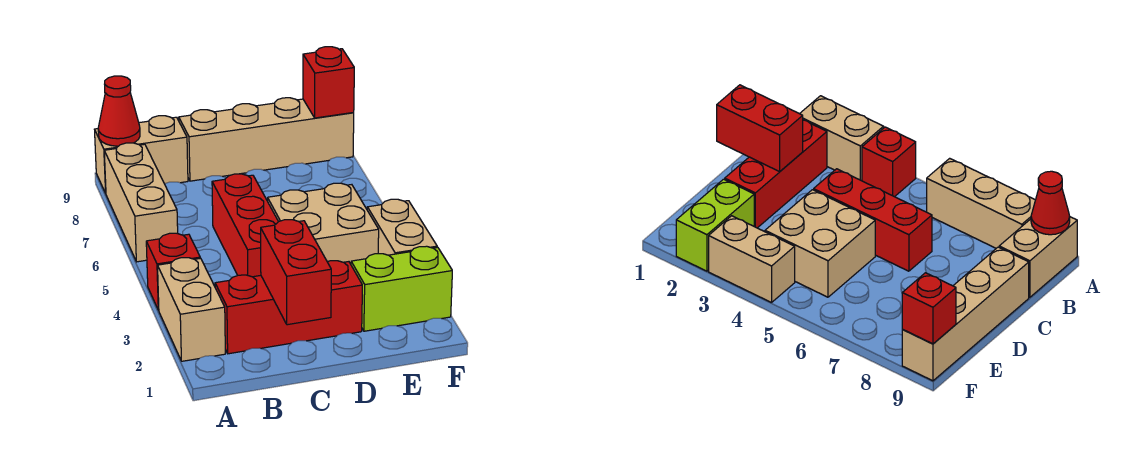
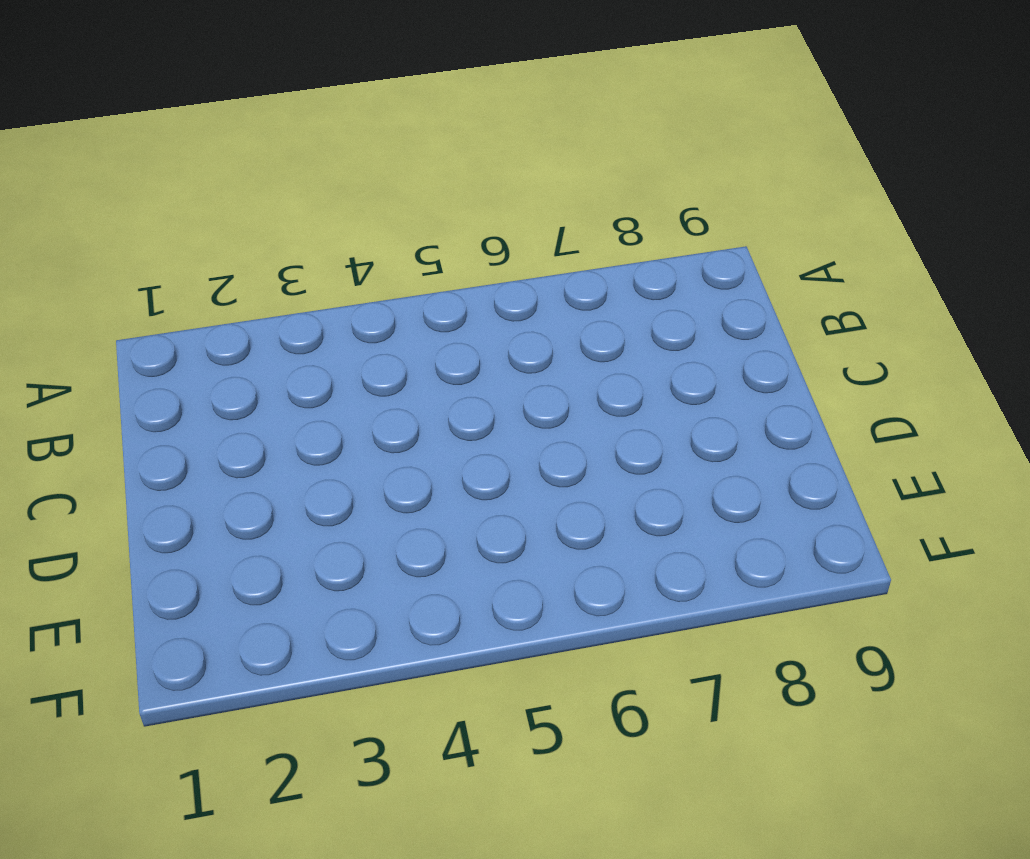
none -> tan 1x2 brick [158,258,225,361]
none -> red 1x1 brick [146,233,200,310]
none -> tan 1x3 brick [104,143,178,262]

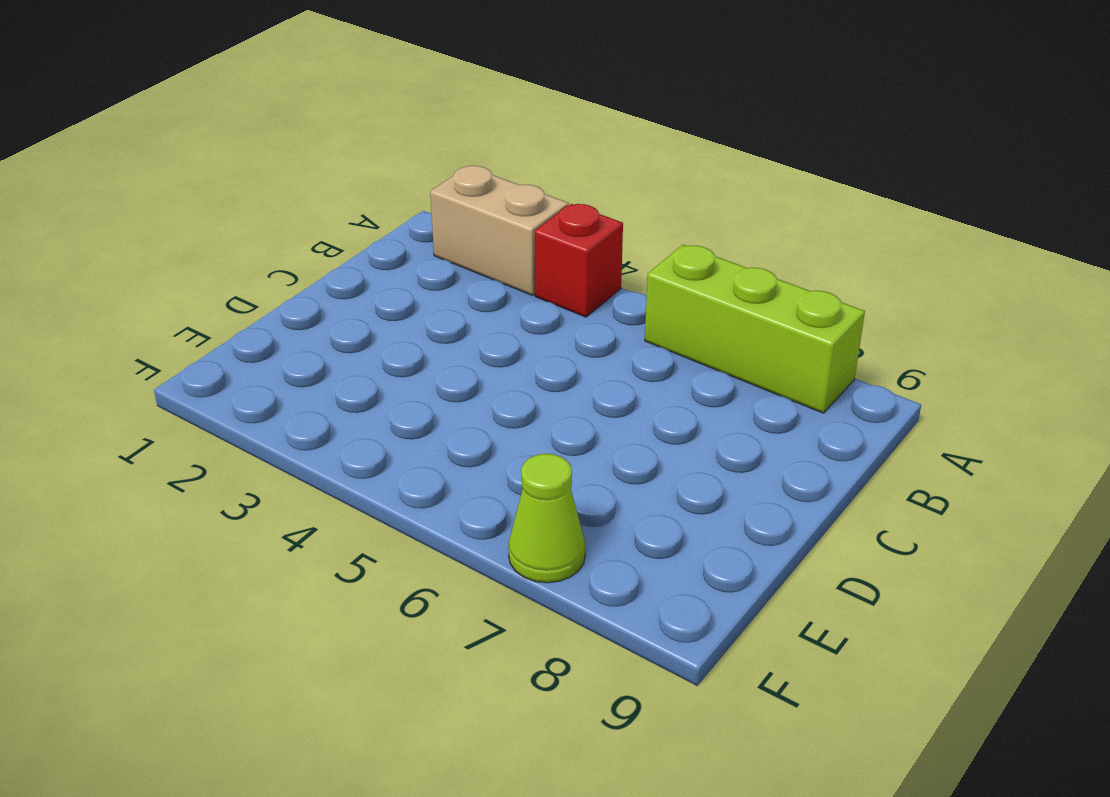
lime 1x3 brick [645,245,865,413] -> tan 1x3 brick [104,143,178,262]
lime 1x1 cone [508,454,586,583] -> none
none -> tan 1x2 brick [95,116,188,193]
none -> red 1x3 brick [215,261,362,354]
none -> red 1x3 brick [212,174,278,277]

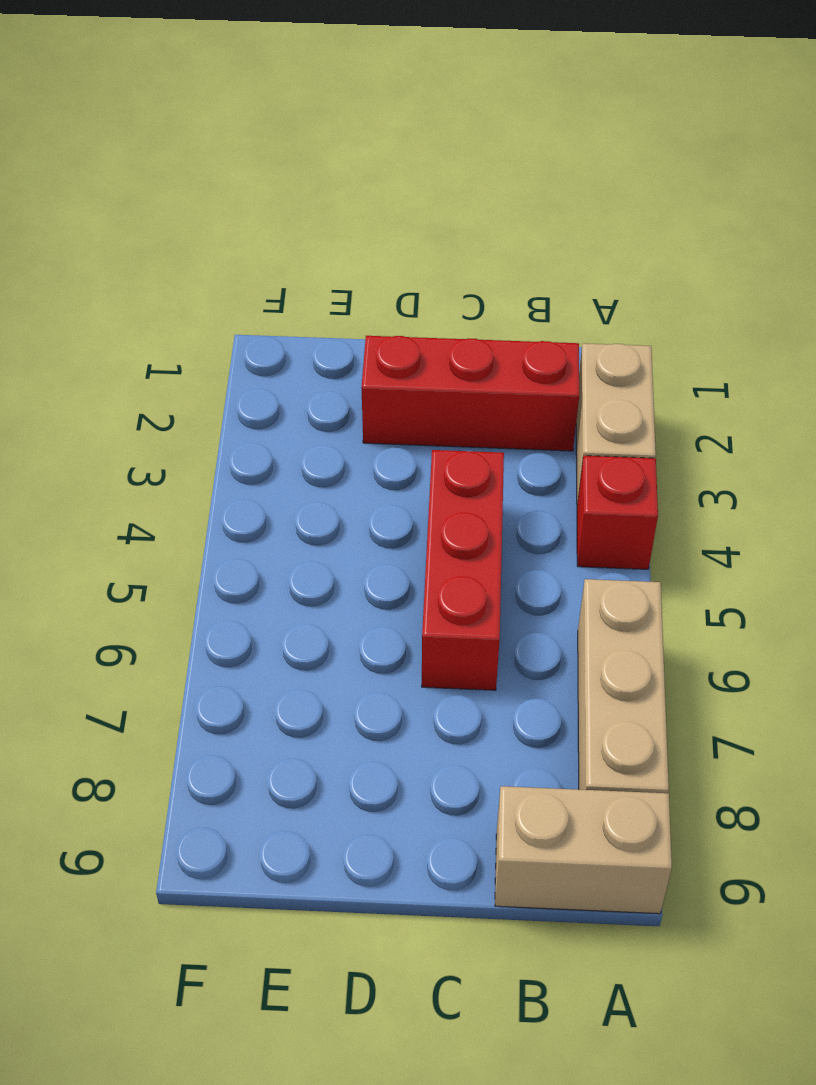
none -> tan 1x4 brick [179,98,354,181]
none -> tan 2x2 brick [268,183,379,264]
none -> lime 1x2 brick [351,246,452,331]

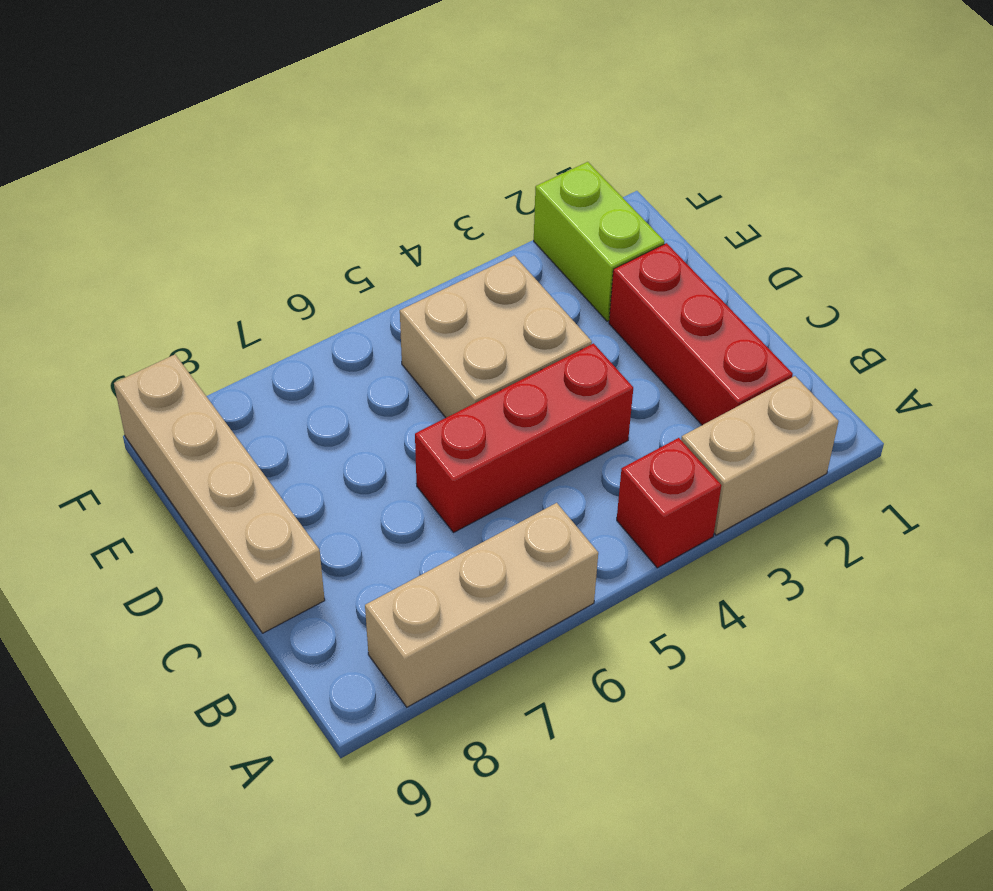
none -> tan 1x2 brick [95,116,188,193]
none -> tan 1x2 brick [367,199,437,255]
none -> red 1x1 cone [98,76,140,146]

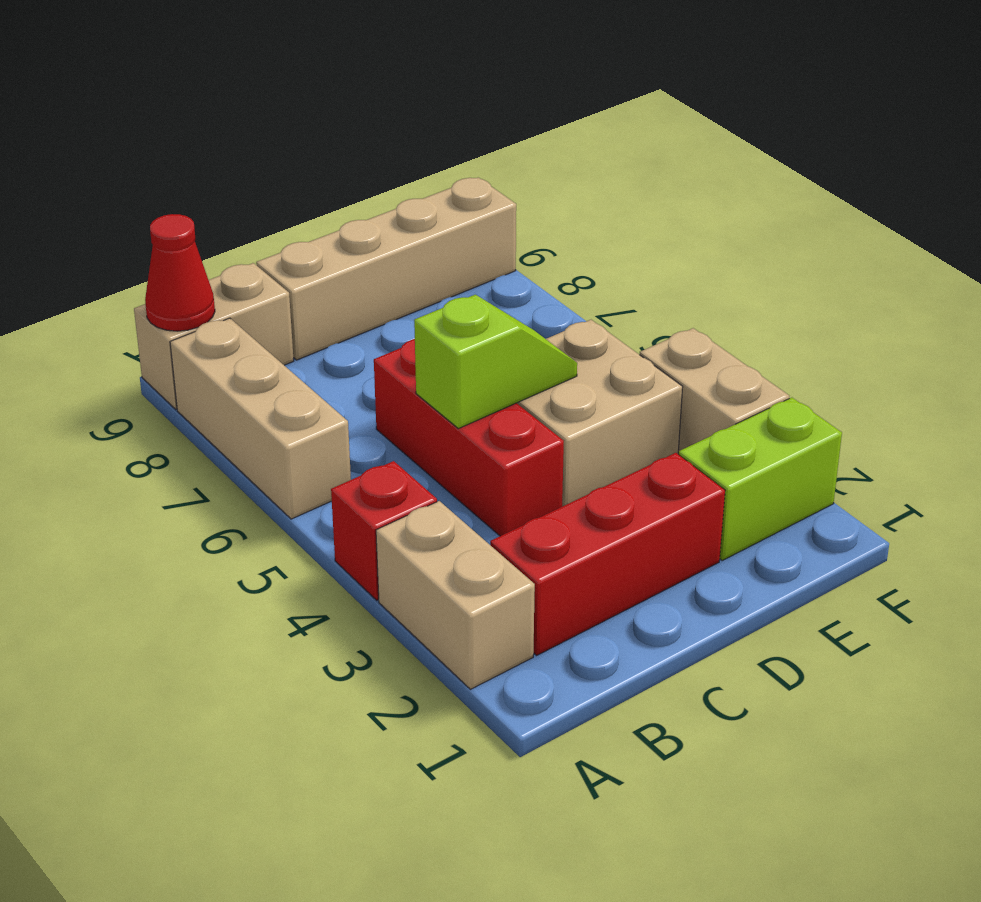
lime 1x2 slope [414,295,577,429] -> none
none -> red 1x2 brick [261,220,331,325]
none -> red 1x1 brick [303,47,354,118]

